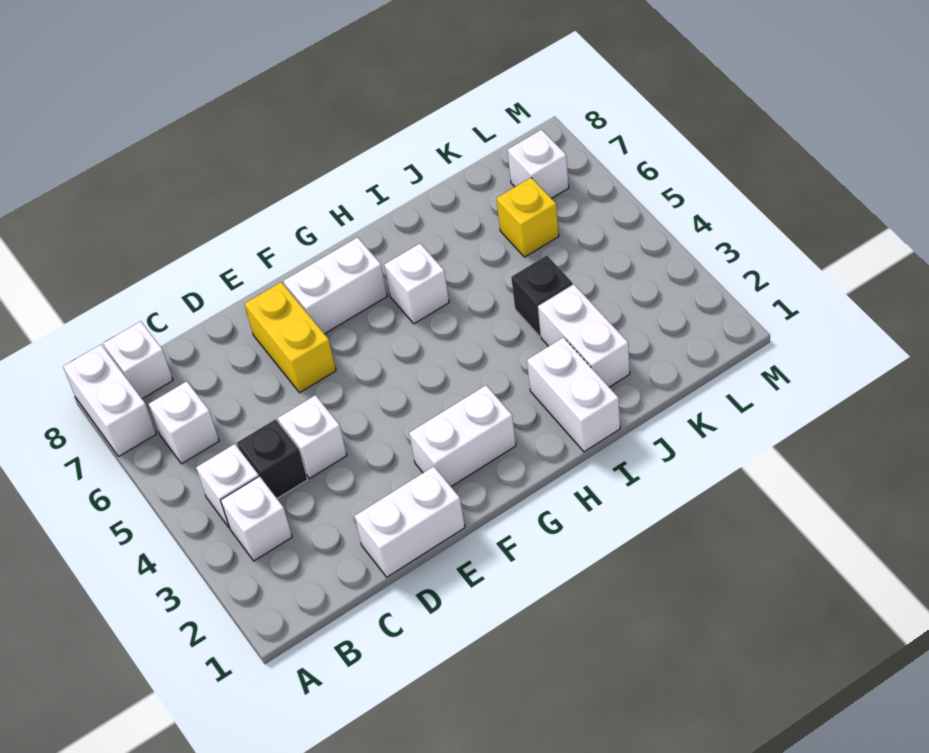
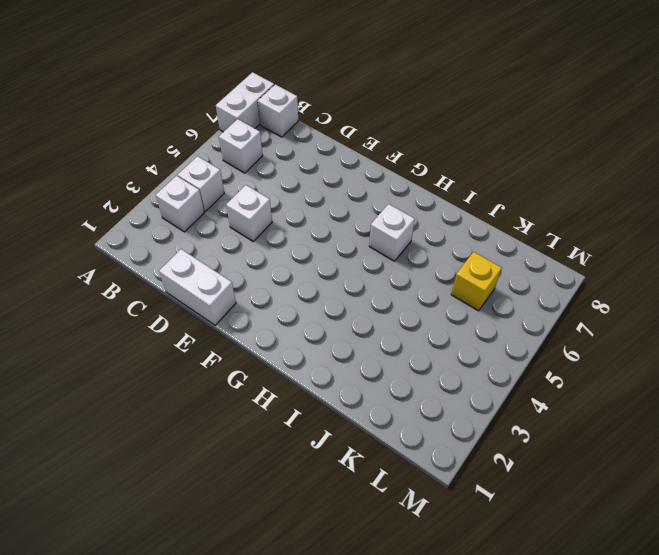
none -> black 1x1 brick [237,419,307,498]
none -> yellow 1x2 brick [245,282,336,393]
none -> white 1x2 brick [409,385,516,487]

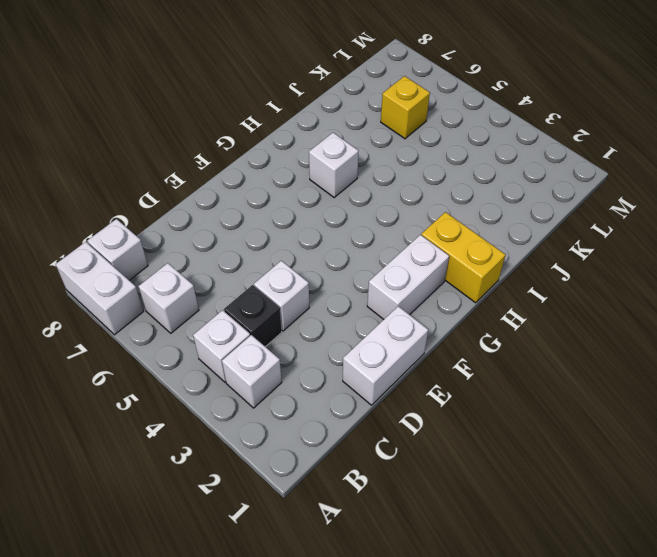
yellow 1x2 brick [421,212,505,303] -> yellow 1x2 brick moved to [245,282,336,393]
none -> white 1x2 brick [283,237,387,334]
none -> white 1x2 brick [527,337,620,452]
none -> white 1x2 brick [538,284,630,387]

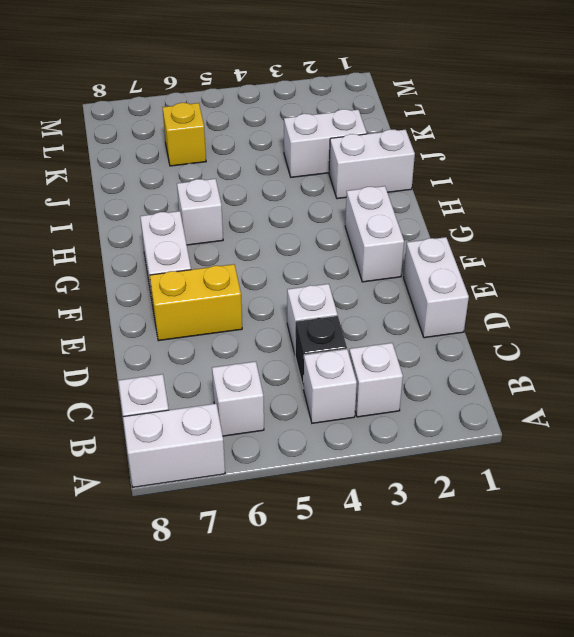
none -> black 1x1 brick [511,255,573,337]
none -> white 1x1 brick [507,130,569,199]

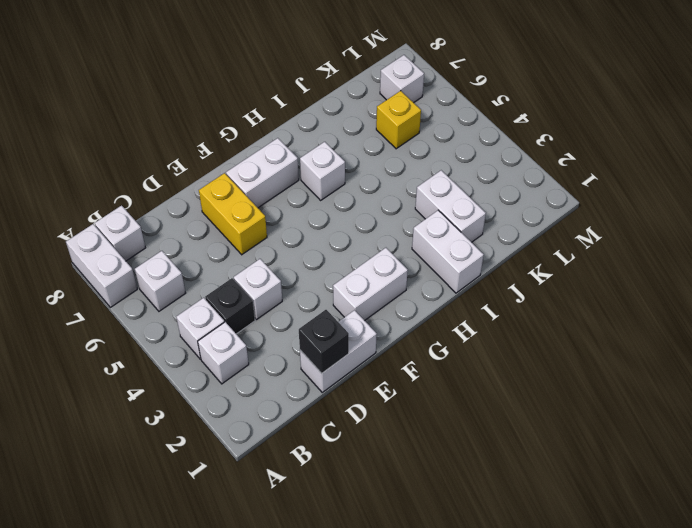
black 1x1 brick [299,310,349,373] -> black 1x1 brick moved to [511,255,573,337]

